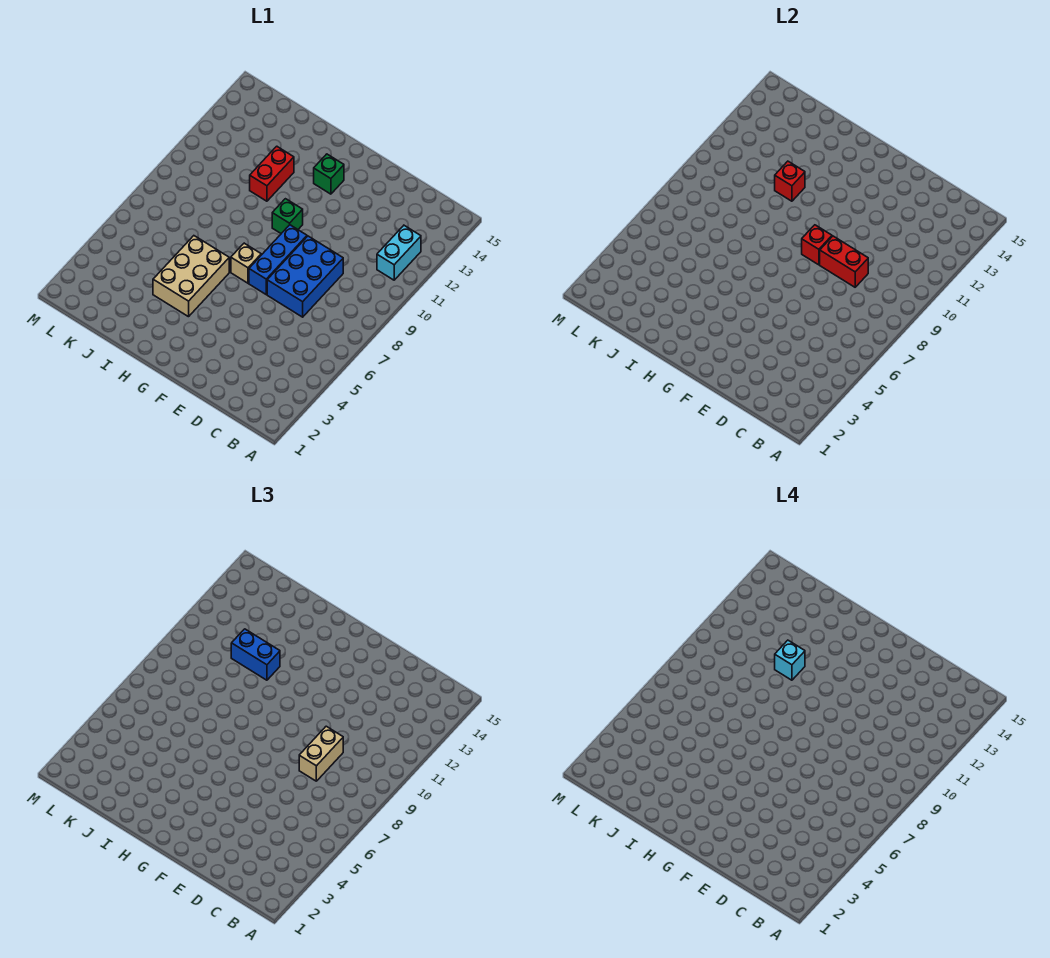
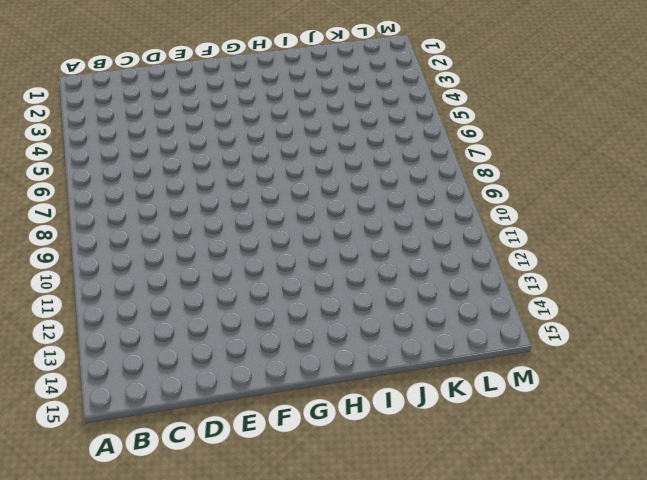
none -> cyan 1x2 brick [377,226,421,280]
none -> blue 2x3 brick [267,236,343,317]
none -> blue 1x3 brick [249,225,307,294]

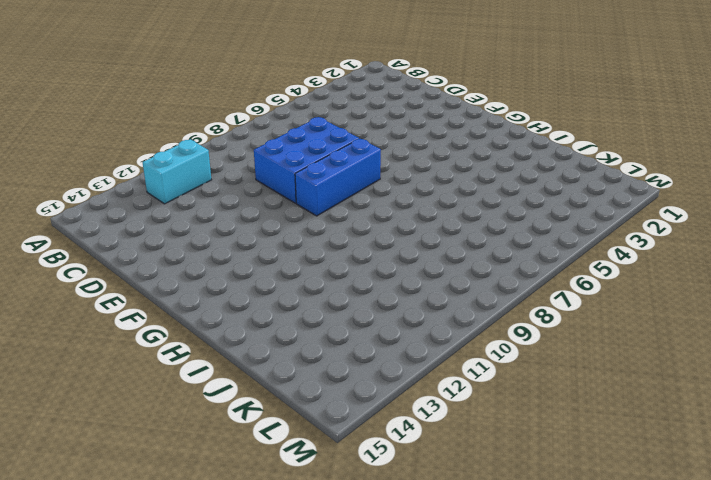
none -> tan 1x1 brick [231,243,261,283]
none -> green 1x1 brick [272,199,303,233]
none -> green 1x1 brick [314,154,344,194]

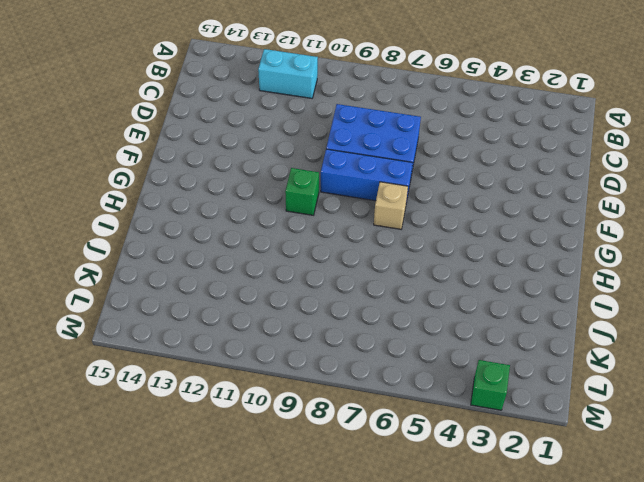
green 1x1 brick [471,360,510,410] -> green 1x1 brick moved to [314,154,344,194]
none -> tan 2x3 brick [153,236,229,317]
none -> red 1x2 brick [250,146,294,201]
none -> red 1x2 brick [820,236,868,287]

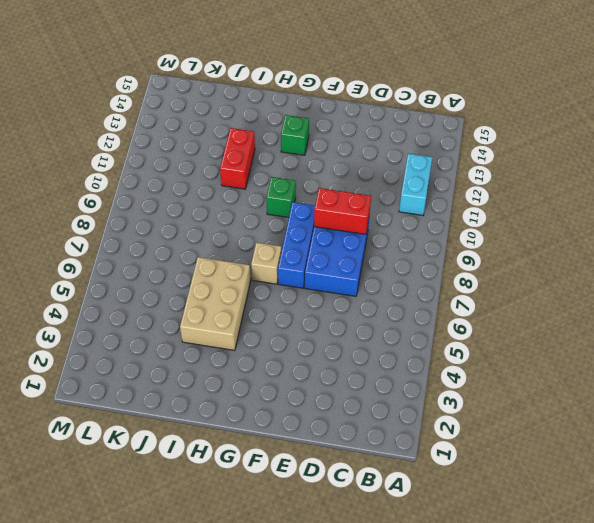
none -> red 1x1 brick [802,225,832,265]
none -> red 1x1 brick [775,161,805,201]
none -> tan 1x2 brick [299,726,343,781]

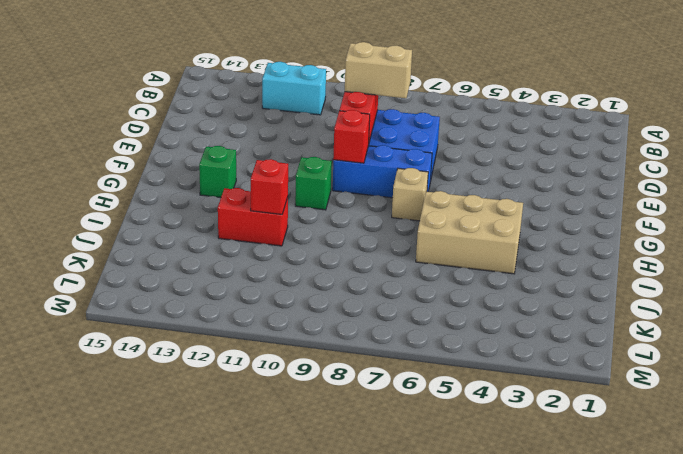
none -> blue 1x2 brick [231,629,280,680]
none -> cyan 1x1 brick [775,640,805,680]

